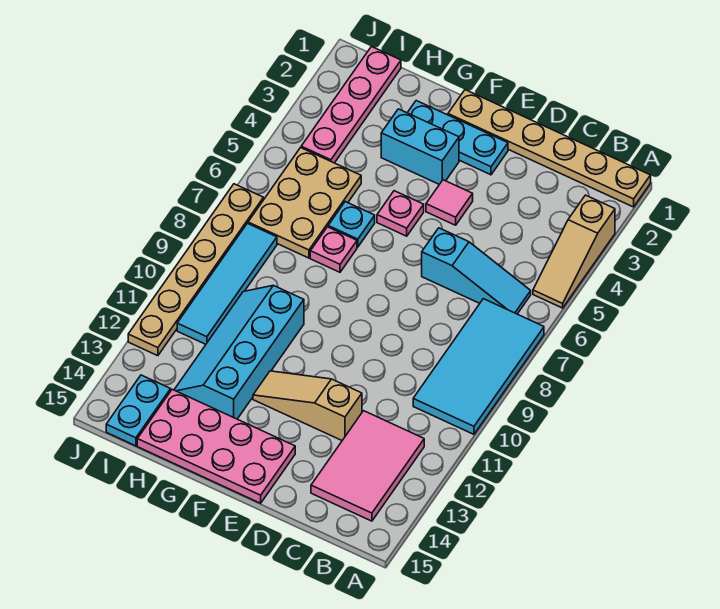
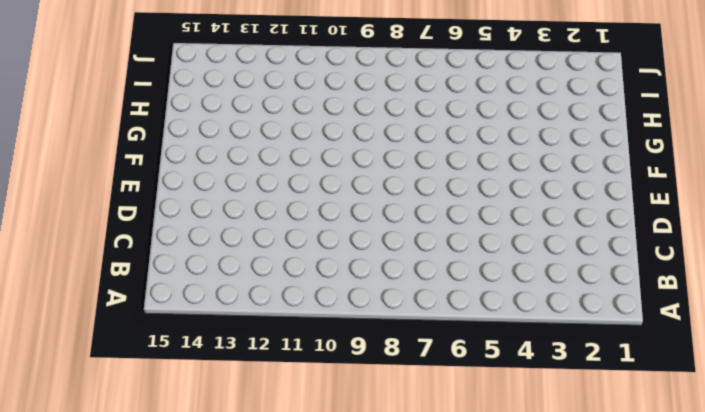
none -> tan 1x6 plate [448,90,651,207]
none -> tan 1x3 slope [533,195,615,308]
none -> cyan 2x4 tile [413,299,544,434]

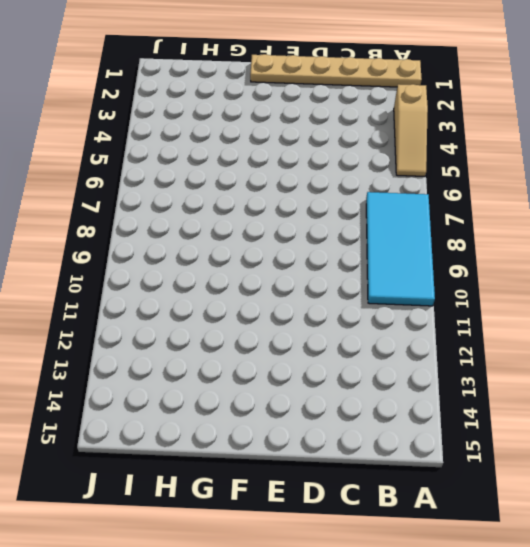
none -> cyan 1x3 slope [422,228,531,314]
none -> pink 2x3 tile [311,411,424,521]
none -> tan 1x3 slope [253,371,362,440]

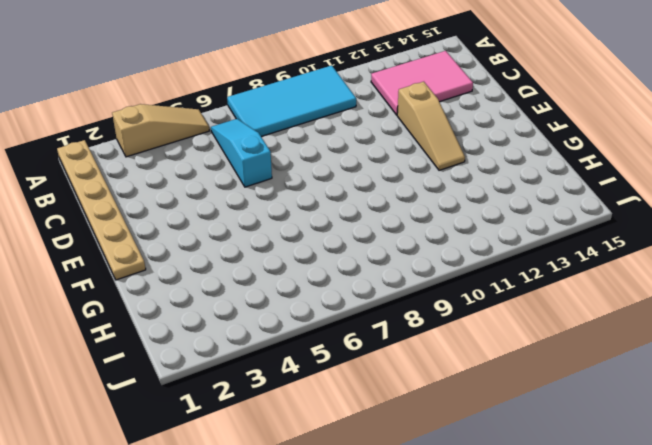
none -> cyan 1x3 plate [407,101,508,175]
none -> pink 1x1 tile [426,180,473,225]
none -> pink 2x4 plate [137,389,295,503]

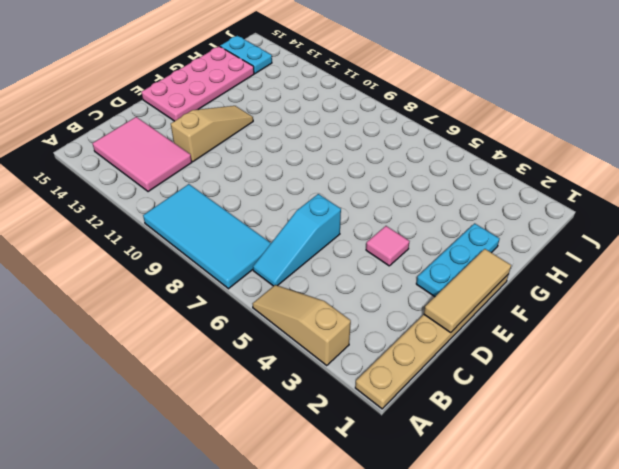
tan 1x3 tile [424,249,511,333] -> none
none -> cyan 1x2 brick [381,109,459,184]
none -> pink 1x1 plate [377,191,424,236]
none -> cyan 1x1 plate [328,202,375,247]

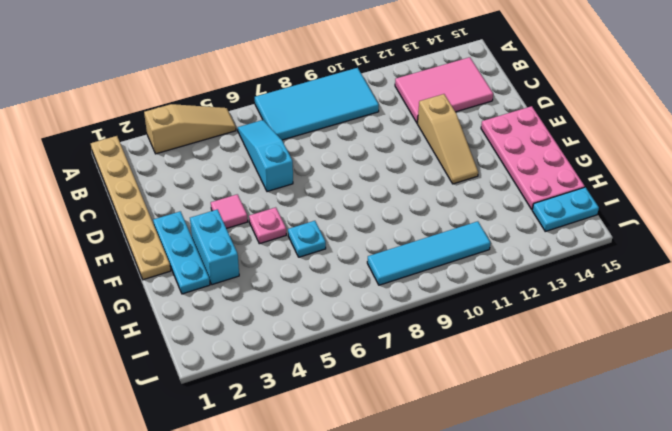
none -> pink 1x1 plate [310,227,357,272]
none -> cyan 2x4 slope [174,285,304,419]
none -> tan 2x3 plate [248,148,361,258]

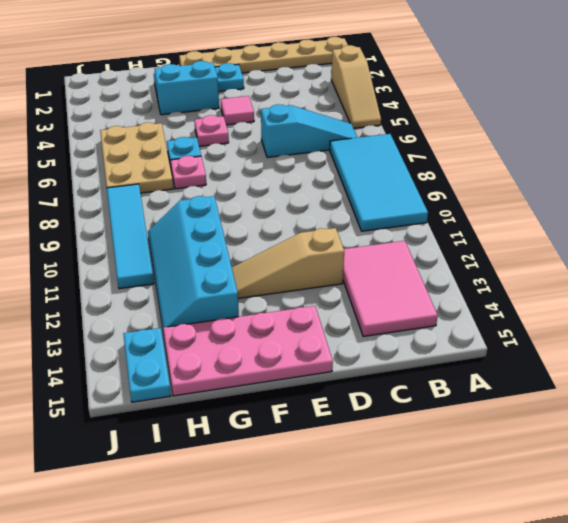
none -> pink 1x4 plate [301,47,401,163]
none -> tan 1x6 plate [128,184,263,356]

